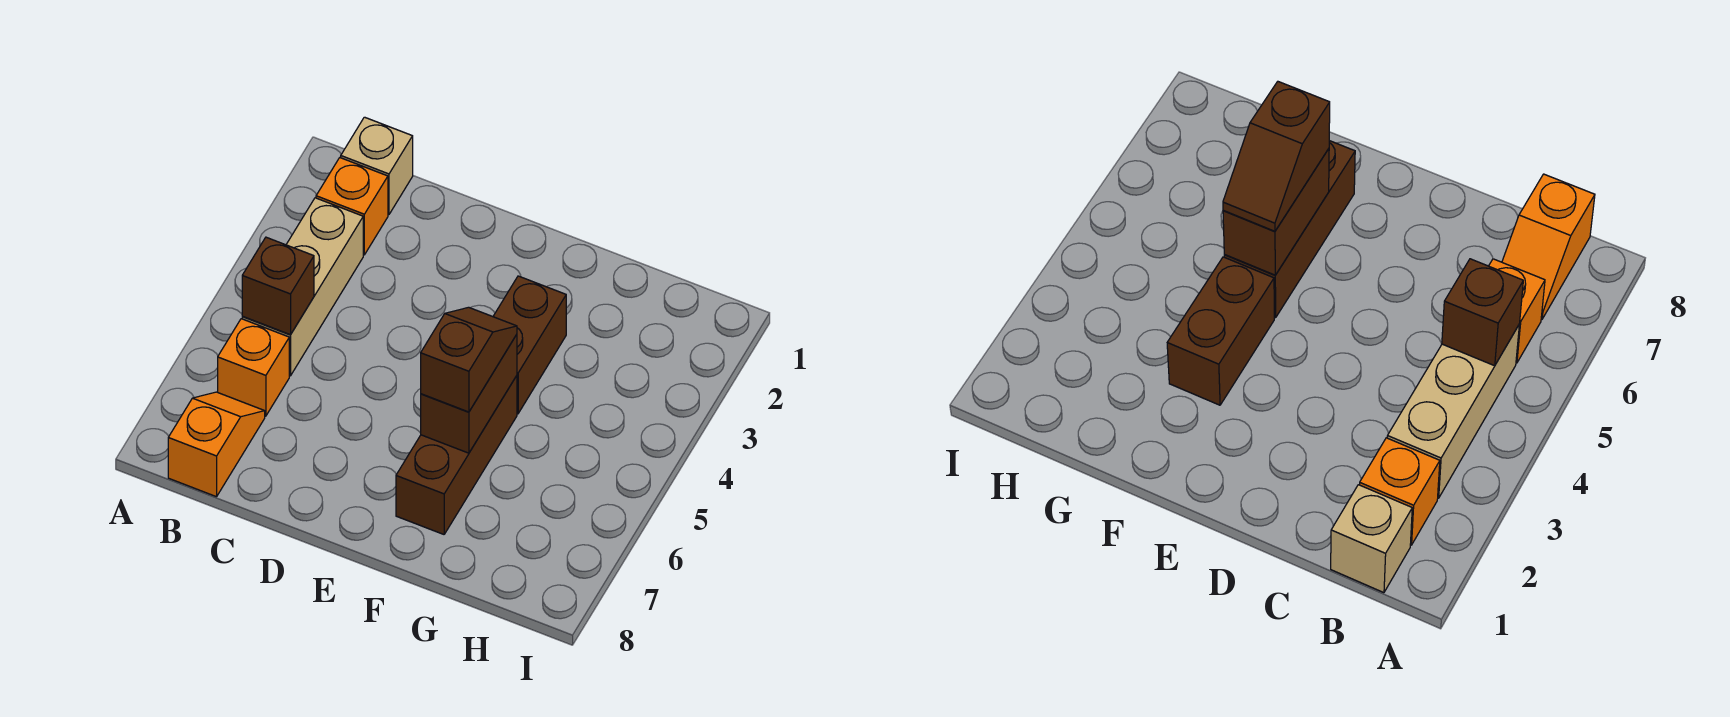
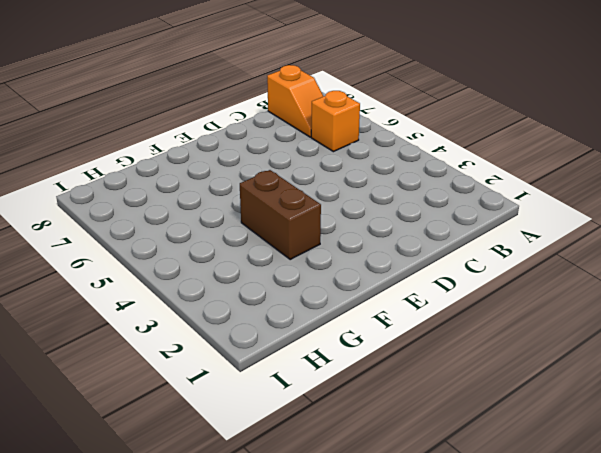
none -> tan 1x1 brick [341,117,413,215]
none -> orange 1x1 brick [316,158,388,255]

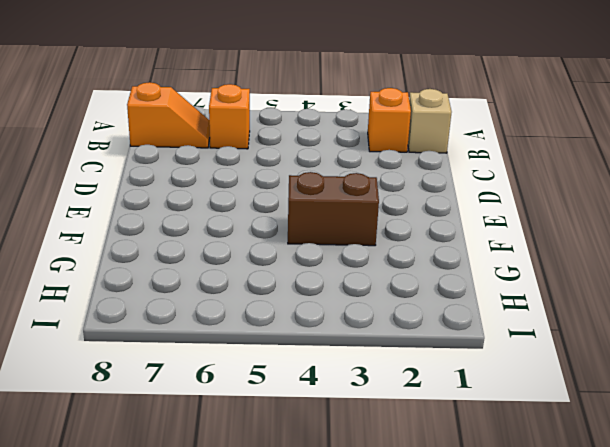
none -> tan 1x3 brick [242,198,363,376]
none -> brown 1x3 brick [396,376,517,534]

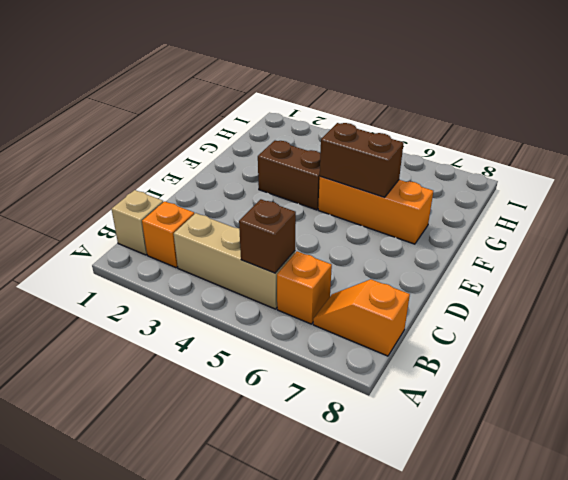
orange 1x3 brick [318,176,433,244] -> brown 1x3 brick [396,376,517,534]
none -> brown 1x2 slope [421,307,517,412]

